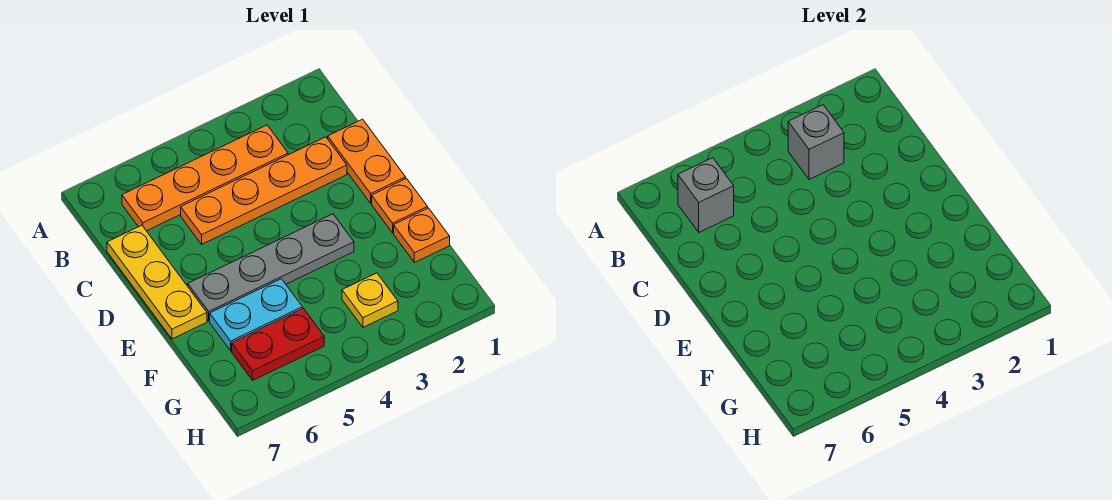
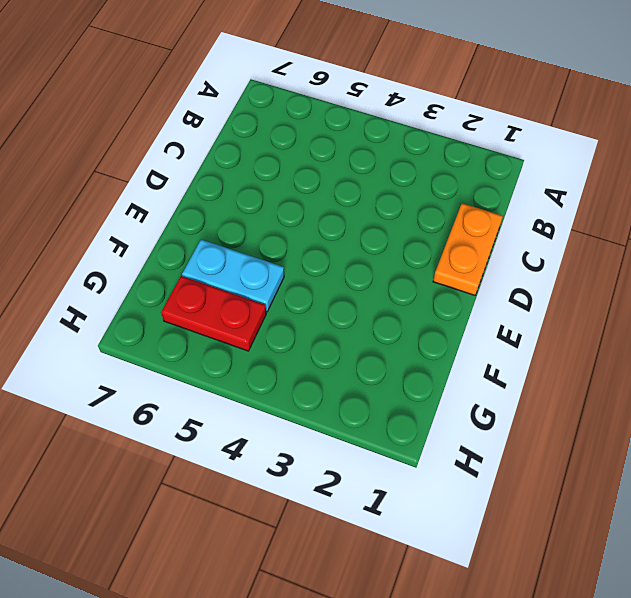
none -> orange 1x4 plate [122,125,288,231]
none -> orange 1x4 plate [181,137,347,244]
none -> yellow 1x3 plate [107,225,207,339]

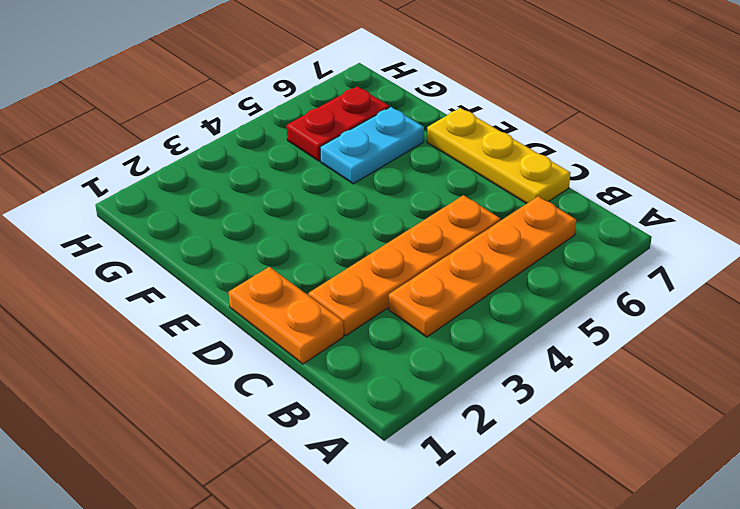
none -> orange 1x1 plate [372,179,428,233]
none -> grey 1x4 plate [188,214,354,321]
none -> orange 1x1 plate [394,208,450,263]

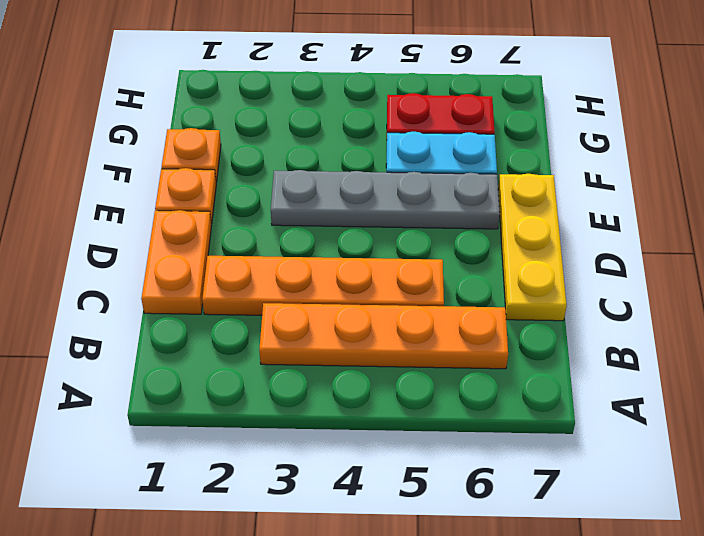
none -> yellow 1x1 plate [342,273,398,327]
none -> grey 1x1 brick [788,105,844,180]
none -> grey 1x1 brick [678,158,734,232]

